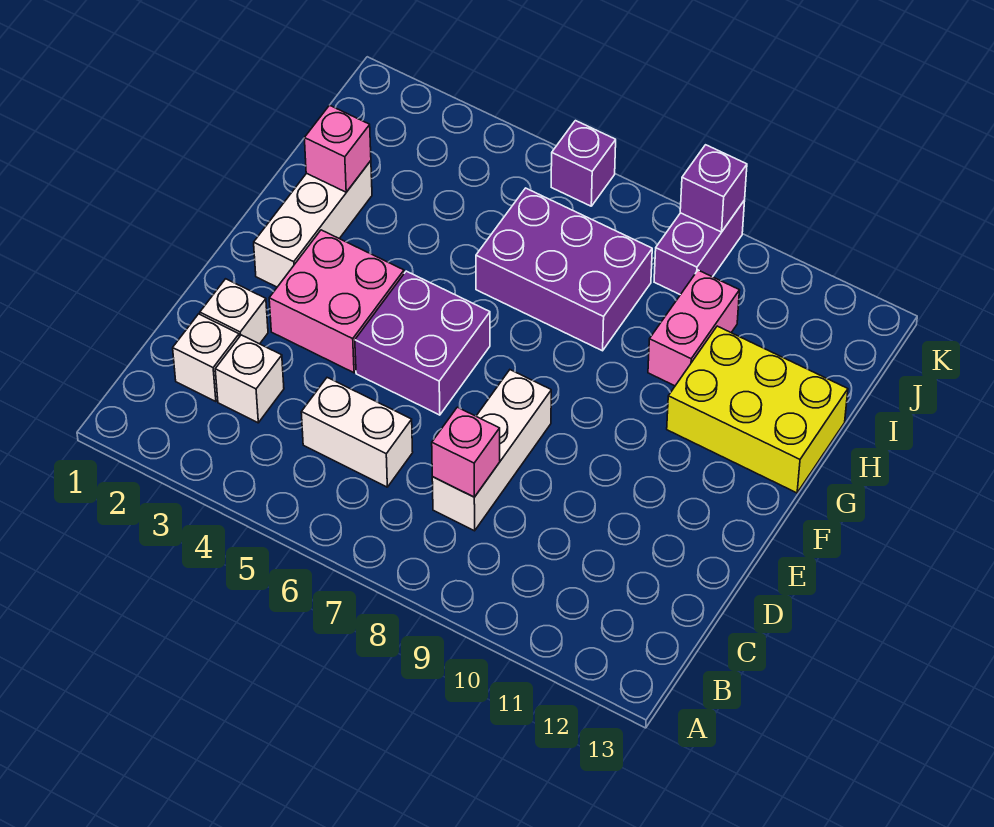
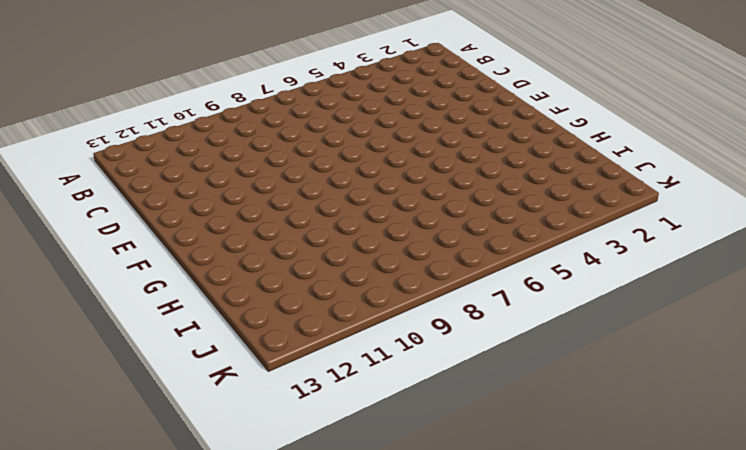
none -> white 1x1 brick [173,314,239,402]
none -> white 1x1 brick [215,335,284,423]
none -> white 1x2 brick [301,378,413,487]

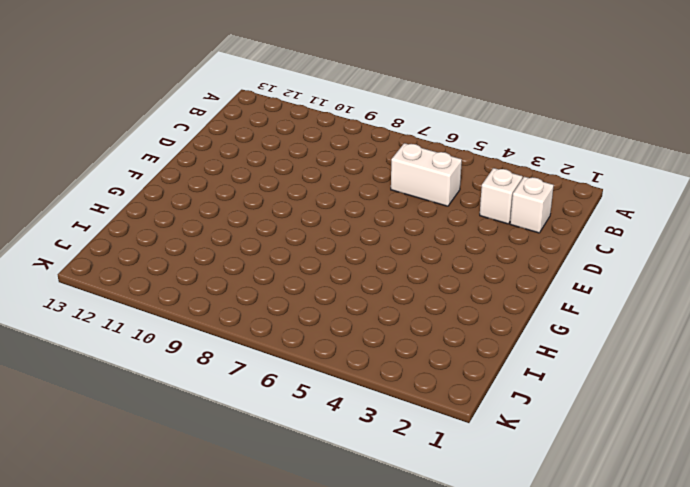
none -> white 1x3 brick [432,370,551,531]
none -> white 1x1 brick [200,279,268,344]
none -> pink 2x2 brick [269,230,404,373]

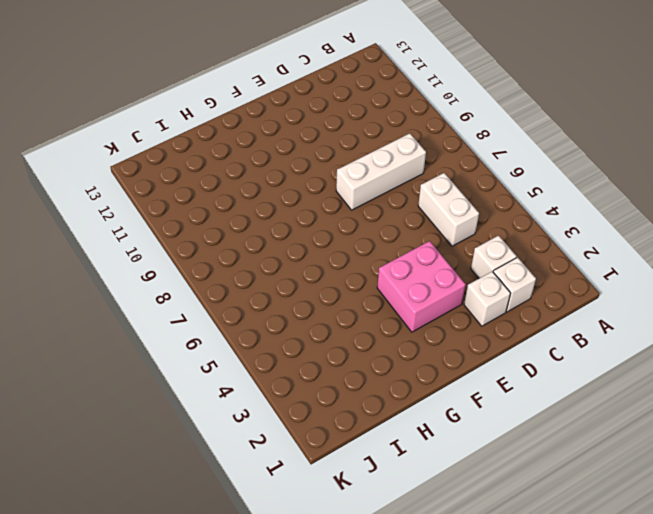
none -> purple 2x2 brick [355,271,490,415]
none -> white 1x3 brick [254,161,372,287]
none -> yellow 2x3 brick [667,326,848,493]

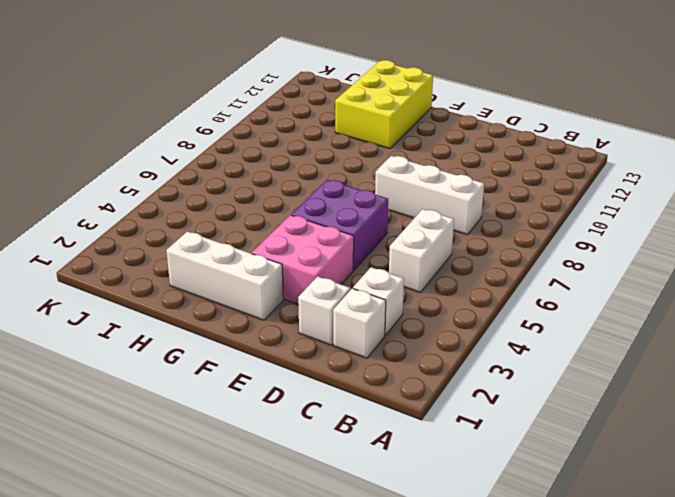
none -> purple 2x3 brick [476,188,652,351]
none -> pink 1x2 brick [648,270,740,386]
none -> purple 1x2 brick [654,200,745,295]

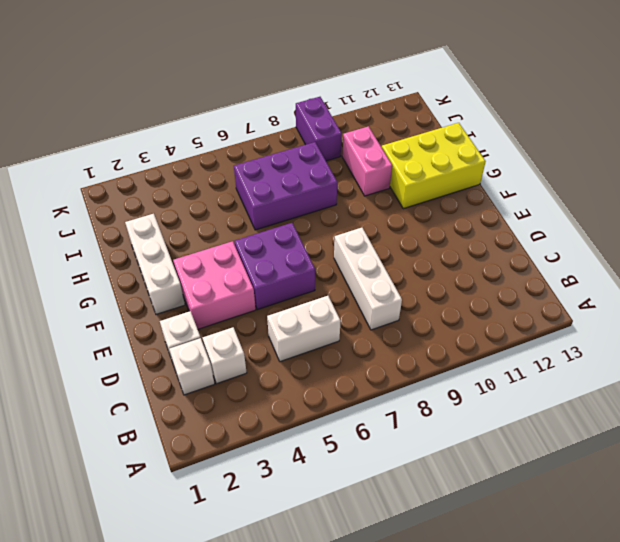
none -> purple 1x1 brick [551,121,616,206]
none -> pink 1x1 brick [432,407,500,497]
none -> pink 1x1 brick [304,105,371,192]

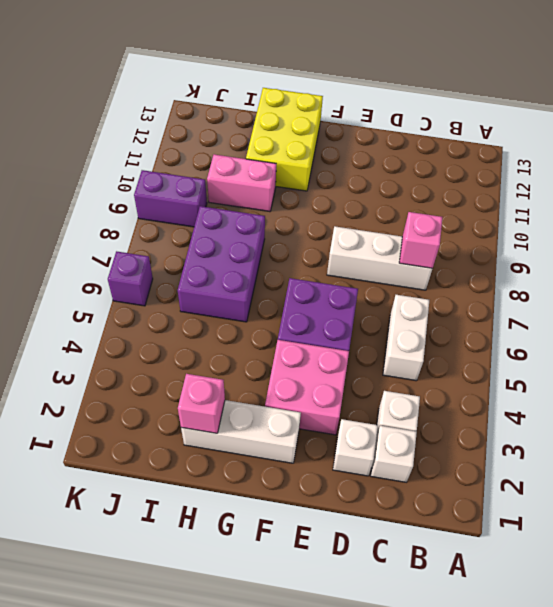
none -> purple 1x1 brick [680,145,747,232]

